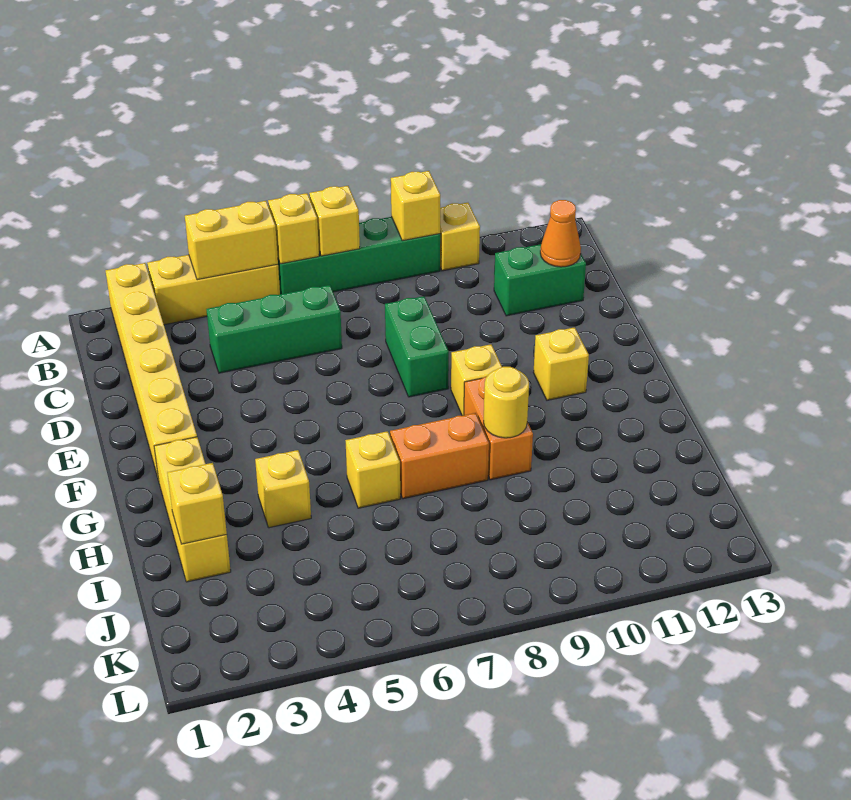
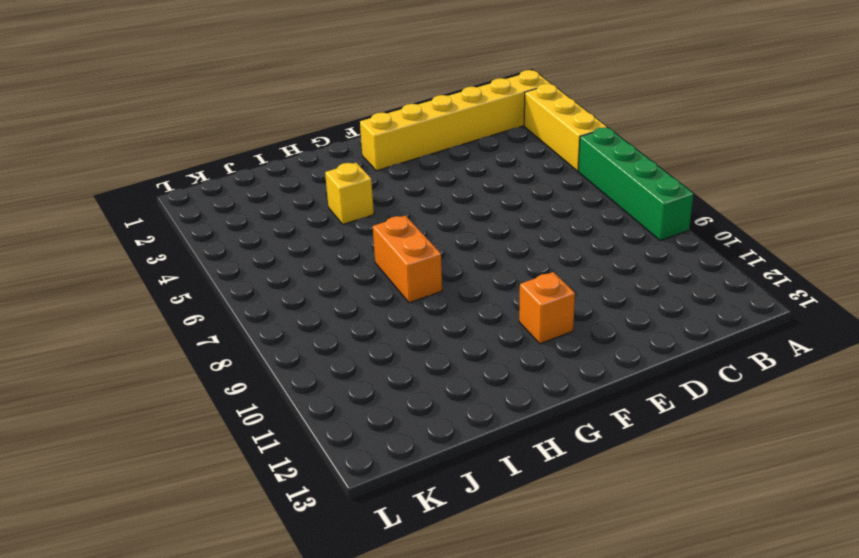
orange 1x1 brick [519,272,575,344] -> yellow 1x1 brick [533,327,589,400]
none -> yellow 1x1 brick [440,203,480,271]
none -> green 1x3 brick [206,285,342,373]
none -> green 1x2 brick [494,244,586,316]

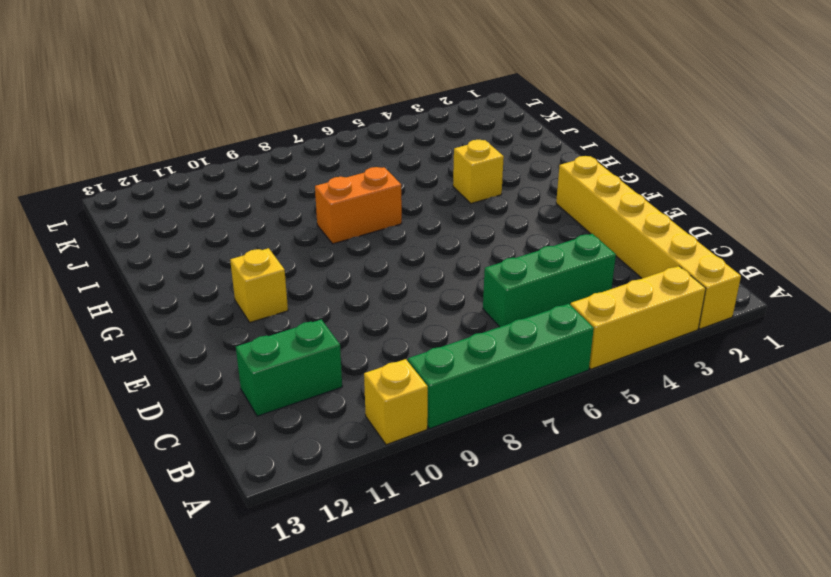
none -> green 1x2 brick [385,296,449,397]
none -> yellow 1x1 brick [451,344,502,416]
none -> yellow 1x3 brick [154,437,231,582]

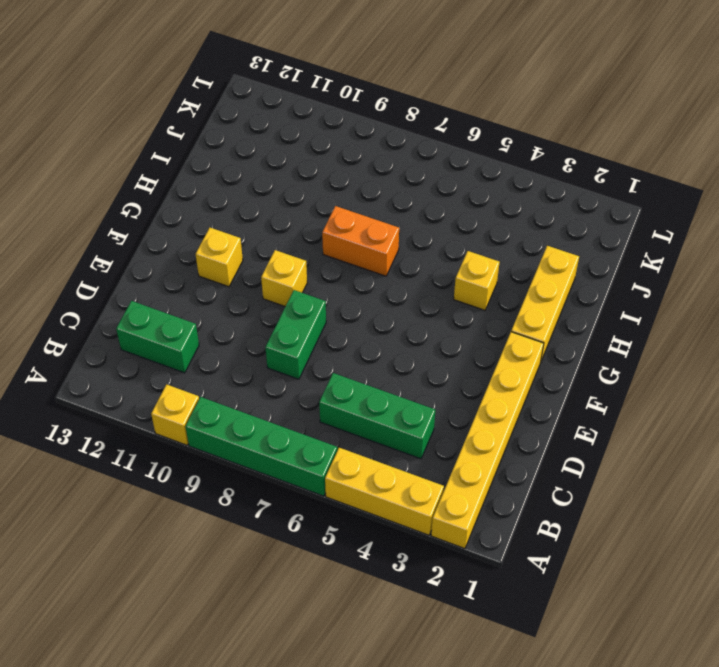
none -> orange 1x2 brick [464,376,533,480]
none -> yellow 1x1 brick [346,431,400,508]
none -> yellow 1x2 brick [185,201,278,280]

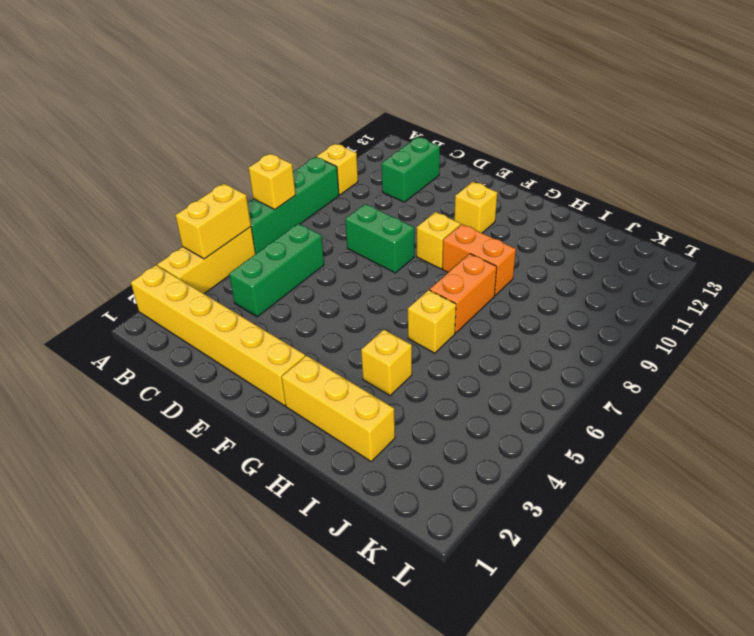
none -> yellow 1x1 brick [268,193,319,264]
none -> yellow 1x1 brick [391,171,440,241]
none -> orange 1x1 cone [540,200,581,267]

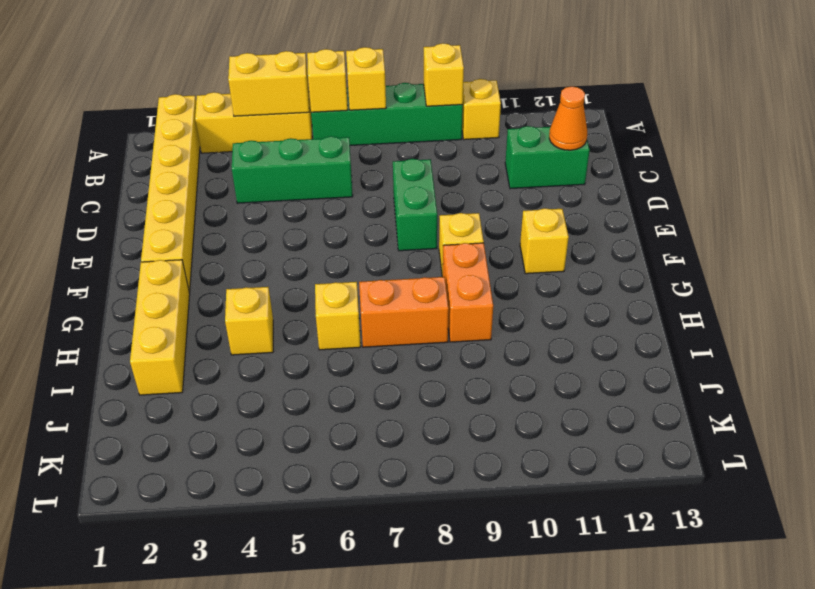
none -> yellow 1x1 round brick [484,367,529,438]
none -> yellow 1x1 brick [167,463,227,544]

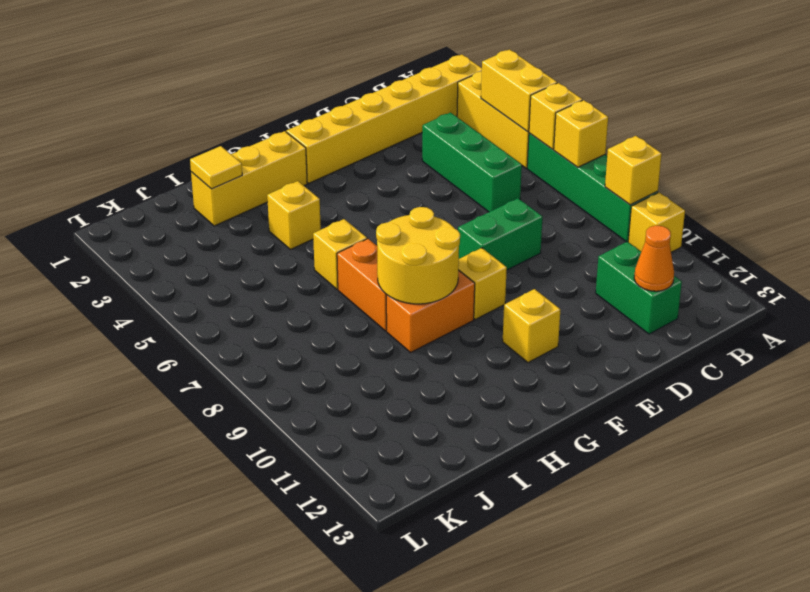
yellow 2x2 round brick [376,207,460,304] -> yellow 1x1 round brick [484,367,529,438]
yellow 1x1 tile [190,146,242,189] -> yellow 1x1 brick [167,463,227,544]

